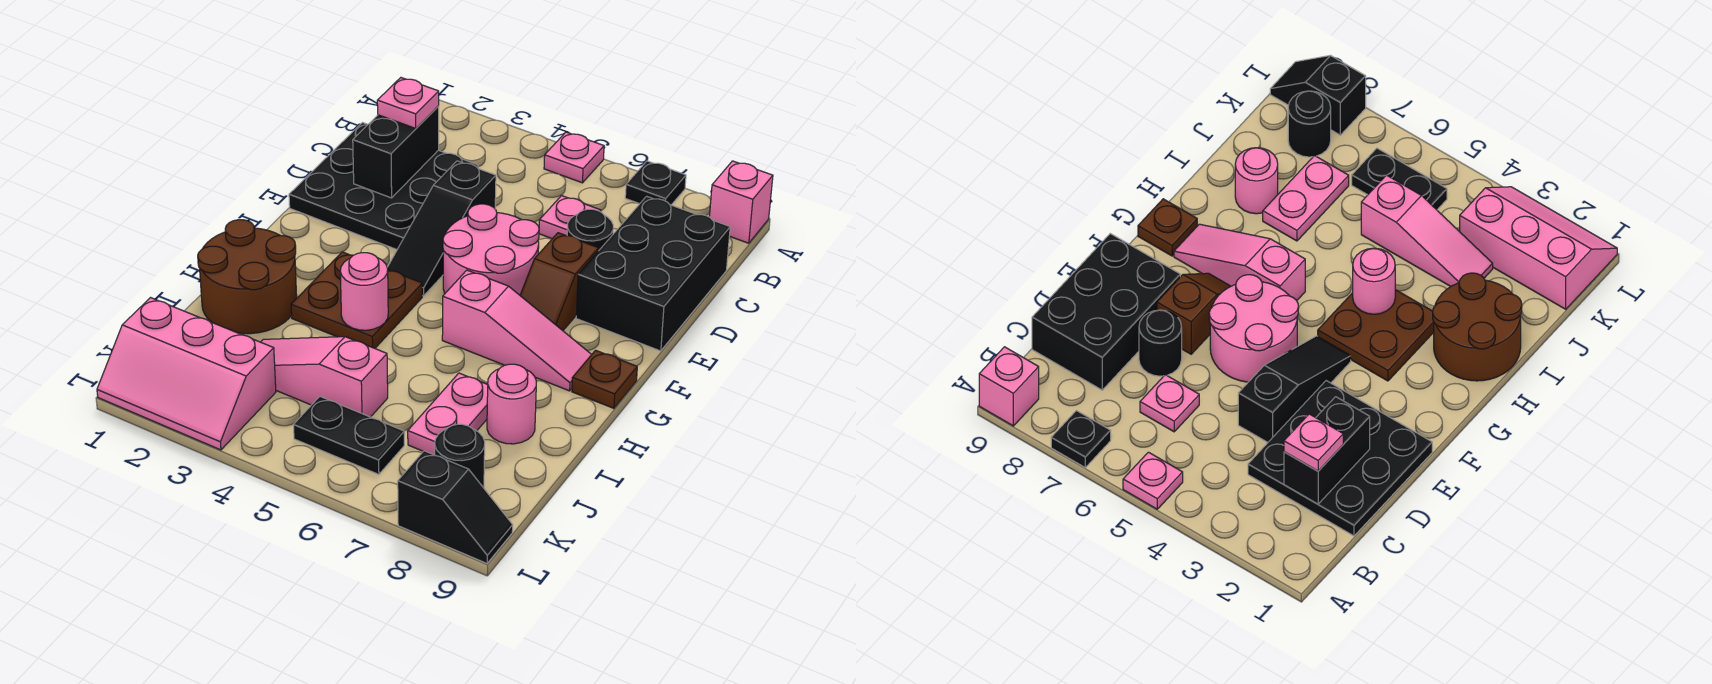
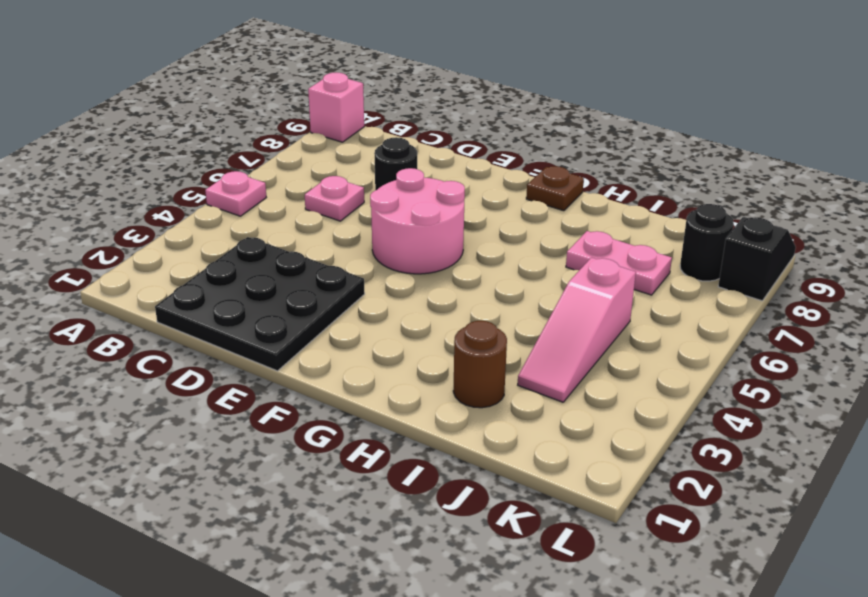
brown 1x1 round brick [453,321,507,408] -> brown 2x2 round brick [198,220,297,334]
none -> black 1x1 plate [625,161,686,205]
none -> black 2x3 brick [576,196,730,351]
none -> black 1x3 slope [387,161,496,296]

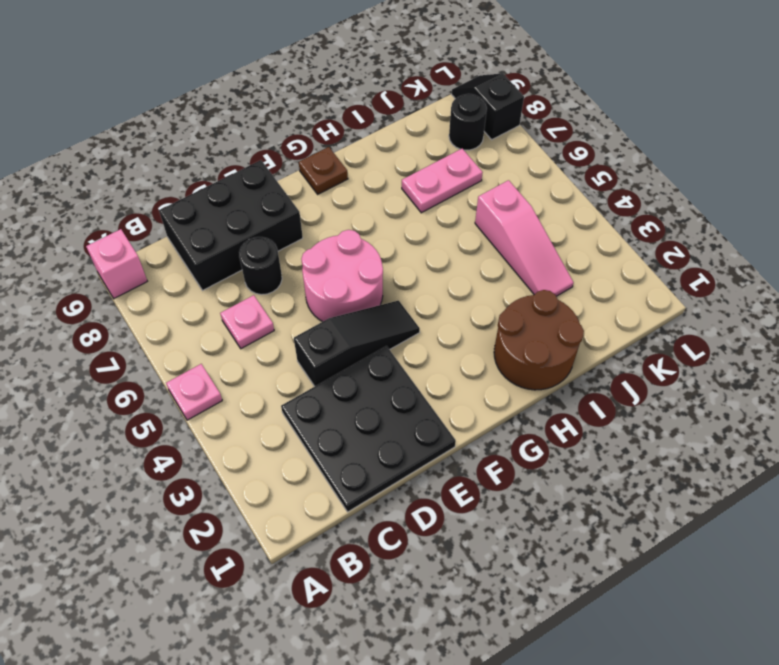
none -> black 1x1 plate [625,161,686,205]
none -> brown 1x2 slope [520,233,599,331]
none -> brown 2x2 plate [291,252,422,348]

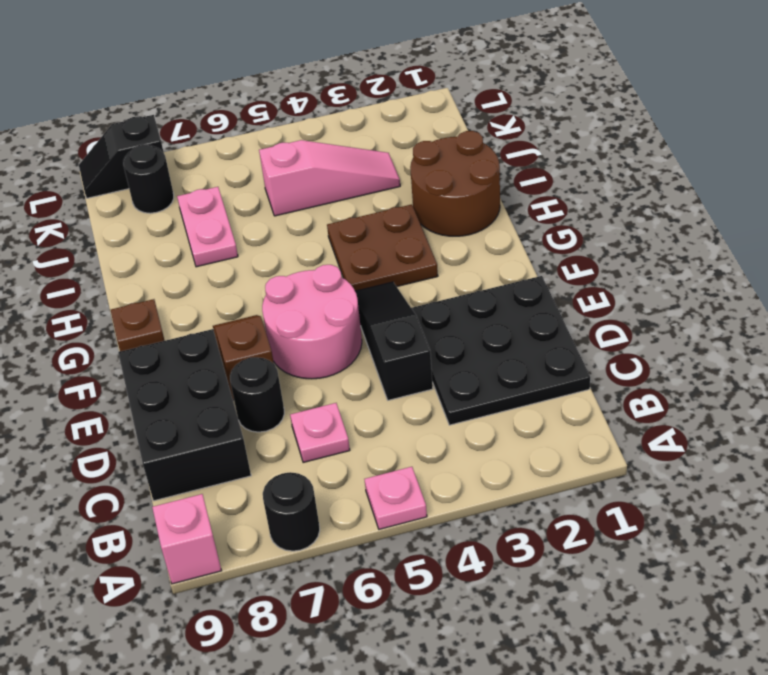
black 1x1 round brick [263,472,320,551] -> black 1x1 plate [625,161,686,205]
none -> pink 1x3 slope [442,270,592,391]
none -> pink 1x1 round brick [487,364,537,444]
none -> pink 2x3 slope [97,298,276,450]

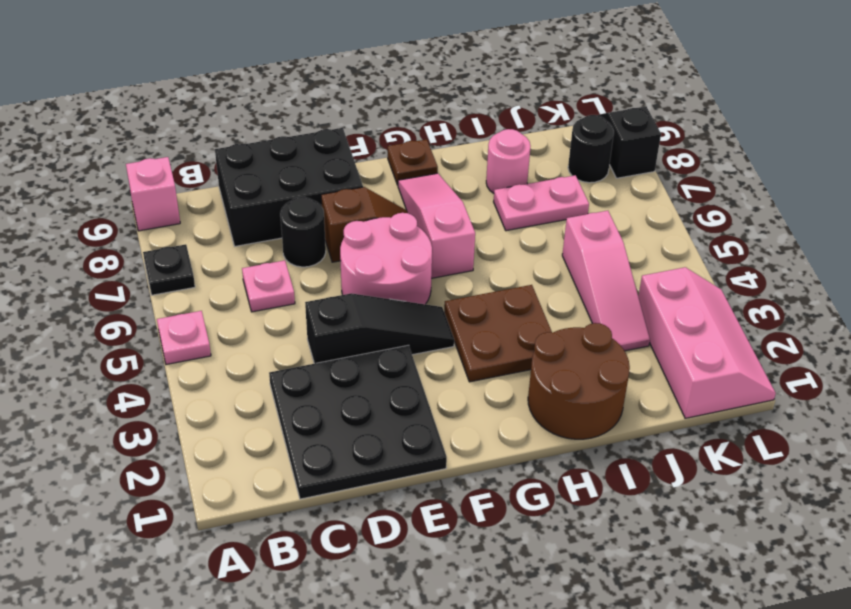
none -> black 1x2 plate [293,397,404,474]
none -> black 1x2 brick [353,106,439,198]
none -> pink 1x1 round brick [340,253,388,330]

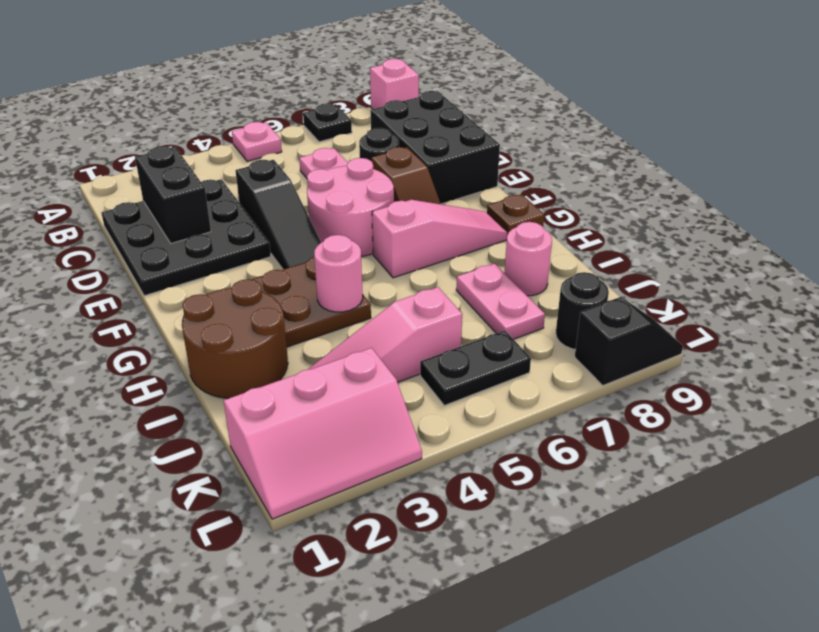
none -> pink 1x1 plate [377,78,439,128]

